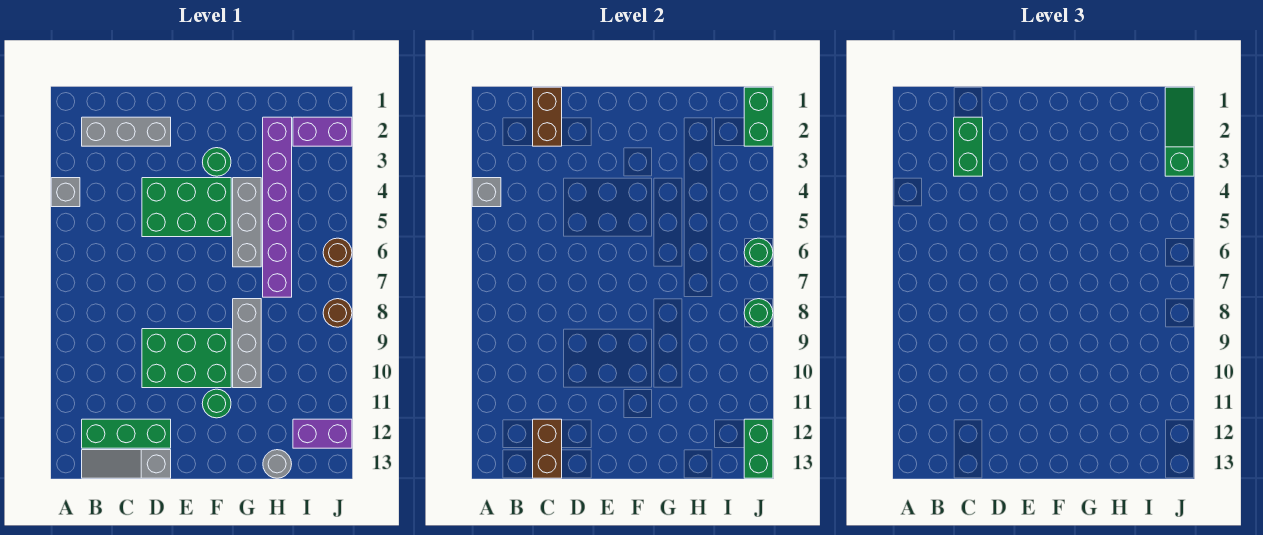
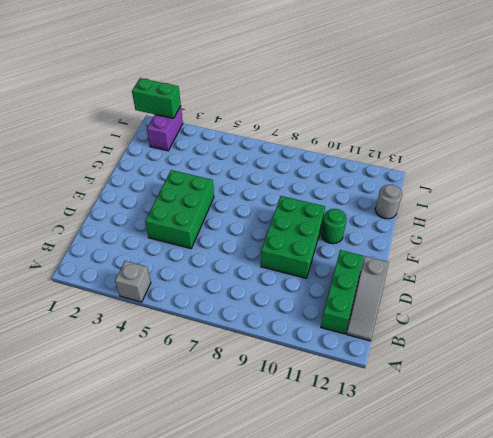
none -> grey 1x3 brick [82,117,171,146]
none -> green 1x1 round brick [203,148,231,176]
none -> grey 1x3 brick [233,178,261,267]

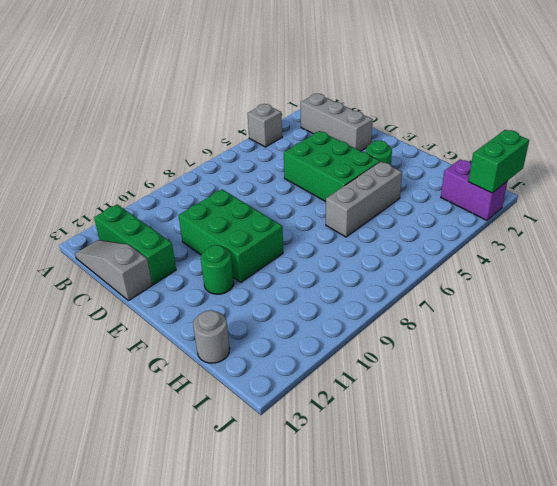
none -> grey 1x3 brick [233,299,261,388]
none -> purple 1x6 brick [263,117,292,297]
none -> purple 1x2 brick [293,419,352,448]

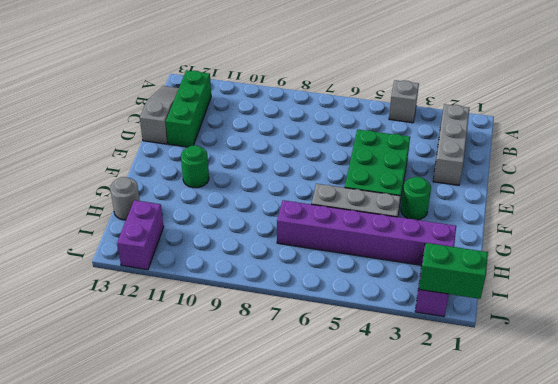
none -> green 2x3 brick [142,329,231,388]
none -> grey 1x3 brick [233,299,261,388]
none -> brown 1x1 round brick [323,238,352,267]

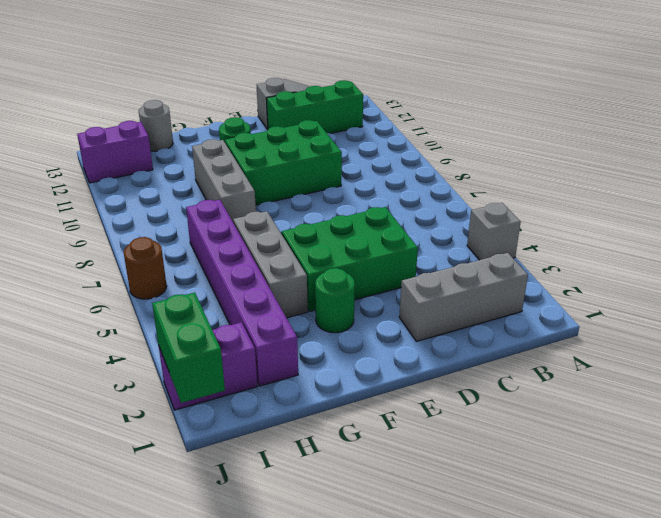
none -> brown 1x1 round brick [323,299,352,327]
none -> grey 1x1 brick [472,178,501,207]
none -> brown 1x2 brick [533,87,562,146]

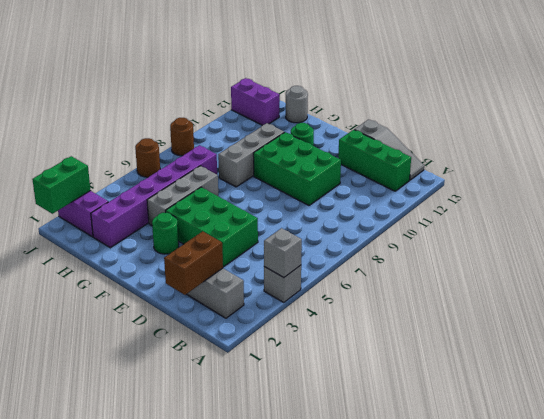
none -> brown 1x2 brick [533,419,562,478]
none -> green 1x1 round brick [744,238,773,267]
none -> green 1x1 round brick [744,299,773,327]

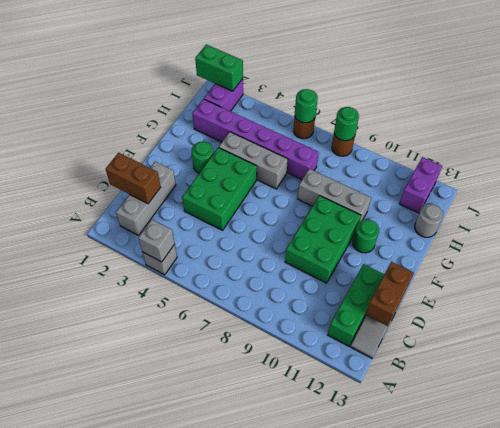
brown 1x2 brick [365,262,414,326] -> brown 1x2 brick turned to [533,419,562,478]
none -> green 1x2 brick [744,419,773,478]
none -> green 1x2 brick [954,117,983,176]
none -> green 1x3 slope [1165,87,1194,176]

